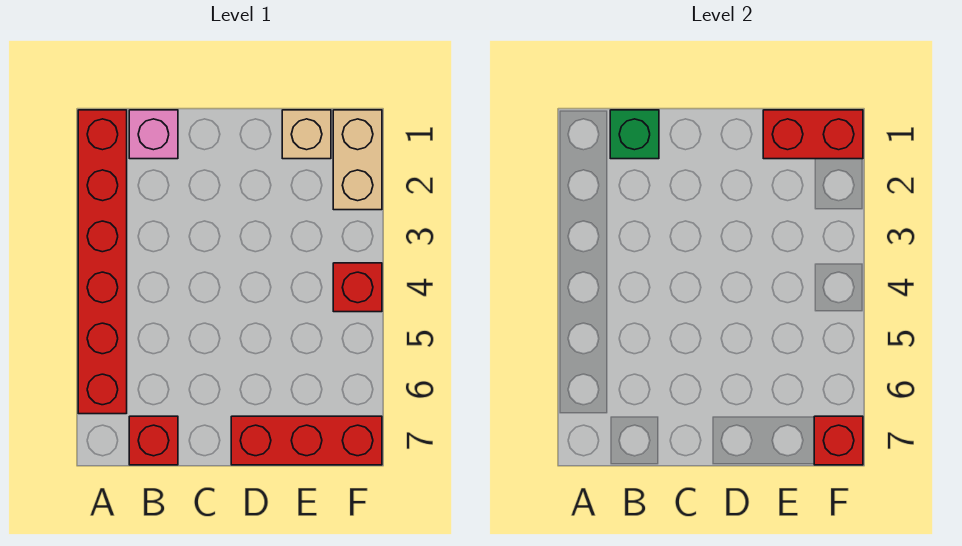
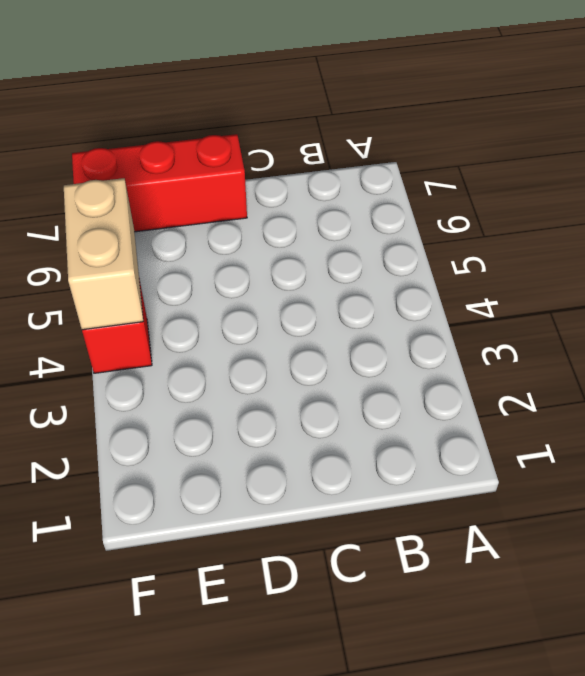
tan 1x2 brick [64,178,143,330] -> tan 1x2 brick moved to [333,110,382,210]
none -> red 1x6 brick [78,110,127,414]
none -> pink 1x1 brick [129,110,178,159]

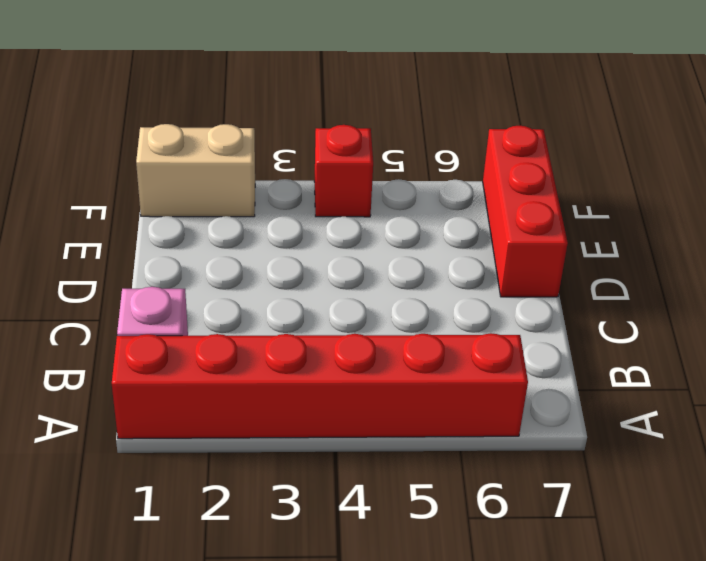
none -> red 1x1 brick [129,416,178,465]
none -> tan 1x1 brick [282,110,331,159]

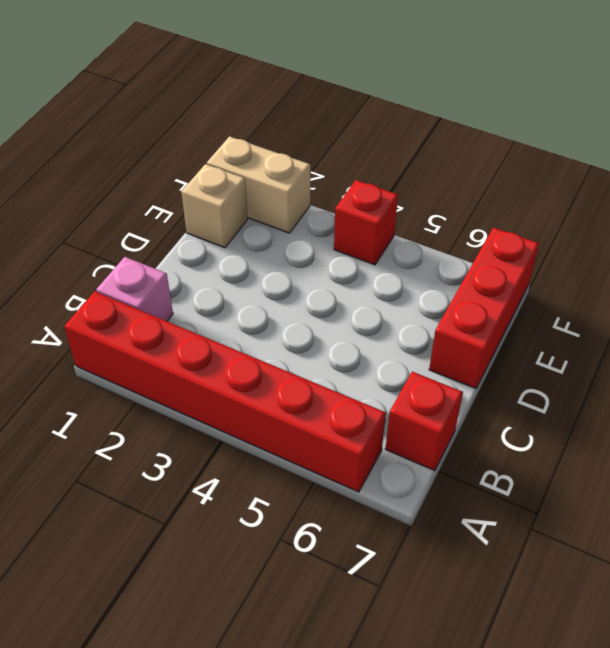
none -> green 1x1 brick [610,110,659,159]
none -> red 1x2 brick [763,110,863,159]

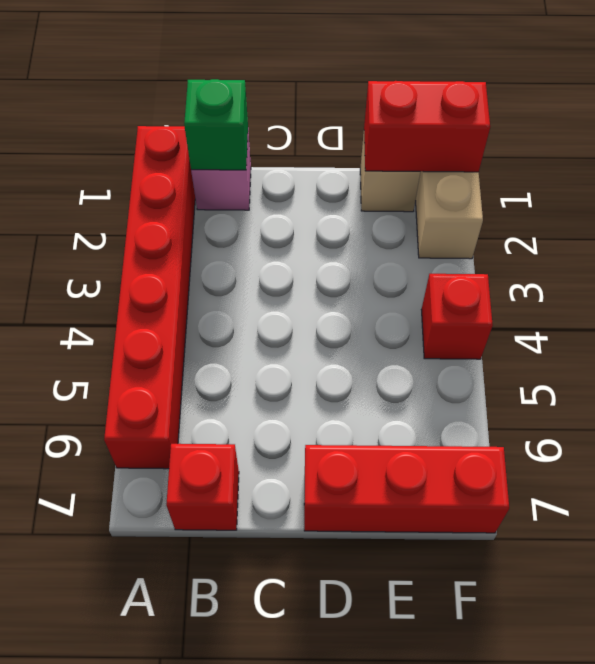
none -> red 1x1 brick [814,416,863,465]

